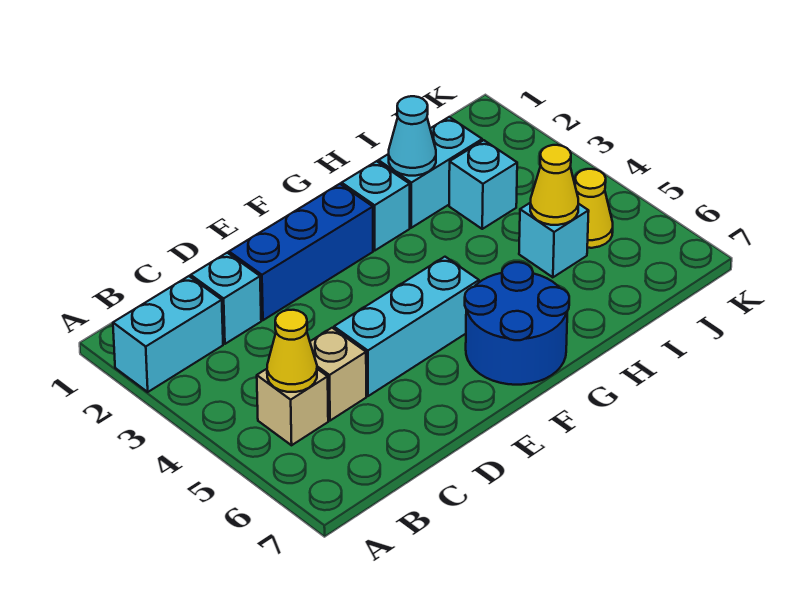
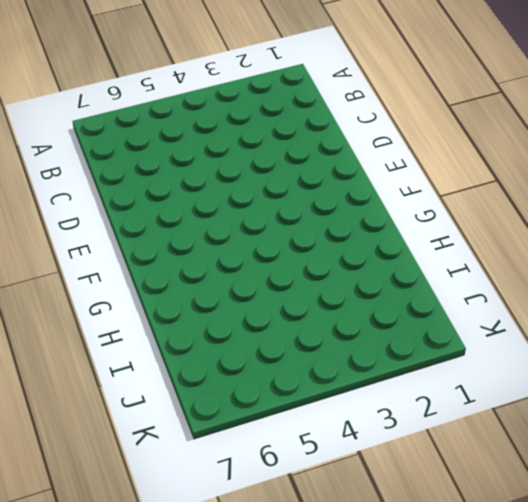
none -> cyan 1x2 brick [113,276,223,392]
none -> tan 1x1 brick [257,369,328,445]
none -> cyan 1x1 brick [191,253,261,344]

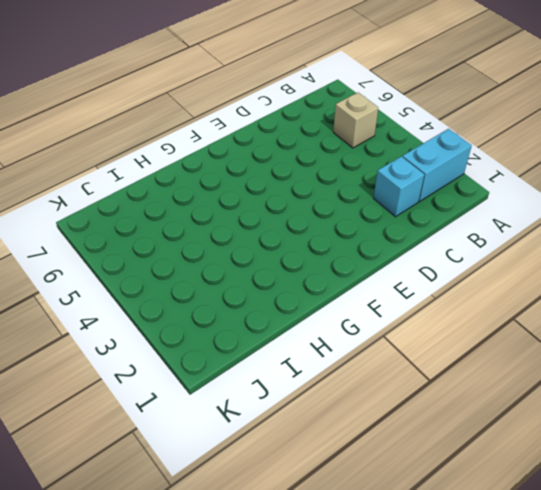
none -> tan 1x1 brick [310,328,366,421]
none -> blue 1x3 brick [229,184,373,320]
none -> cyan 1x3 brick [334,257,479,396]

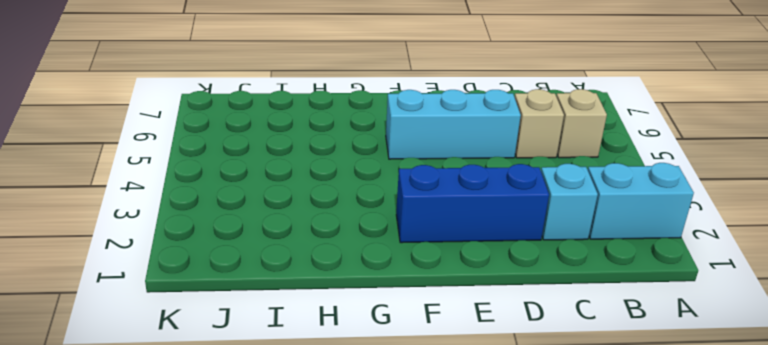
none -> blue 2x2 round brick [465,262,569,385]
none -> cyan 1x1 brick [342,161,410,250]
none -> cyan 1x2 brick [378,117,482,228]

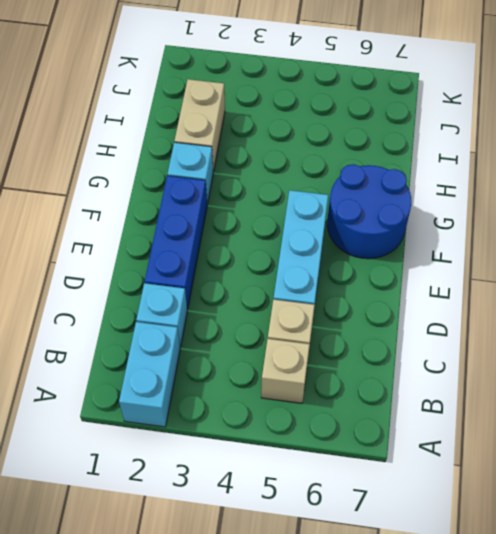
tan 1x2 brick [175,79,225,172] -> cyan 1x2 brick [378,117,482,228]
none -> cyan 1x1 brick [449,140,517,229]
none -> cyan 1x1 brick [519,203,589,277]
none -> yellow 1x1 cone [575,169,613,248]

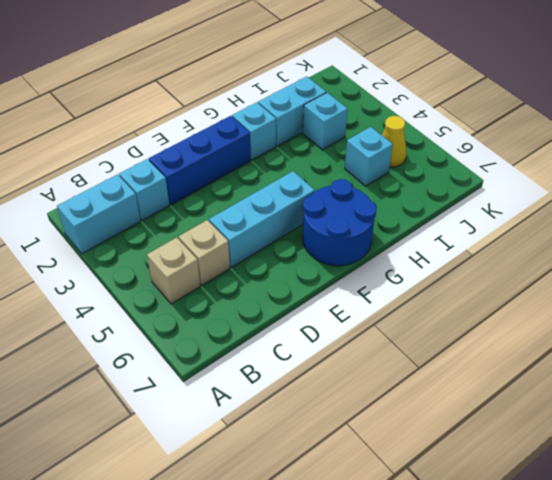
none -> yellow 1x1 cone [267,310,317,392]
none -> cyan 1x1 cone [389,96,436,176]
none -> yellow 1x1 cone [530,145,578,225]

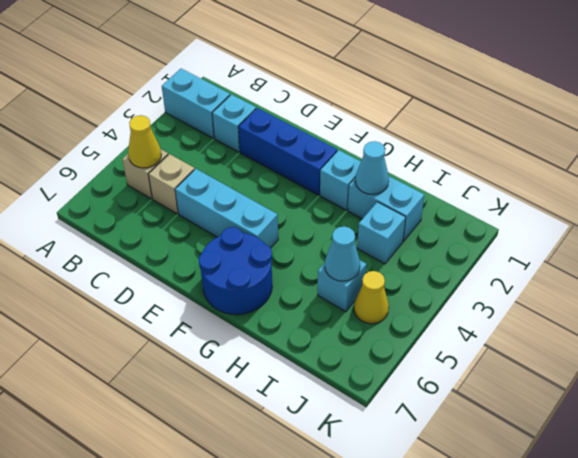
cyan 1x1 cone [325,226,360,281] -> yellow 1x1 cone [530,145,578,225]

